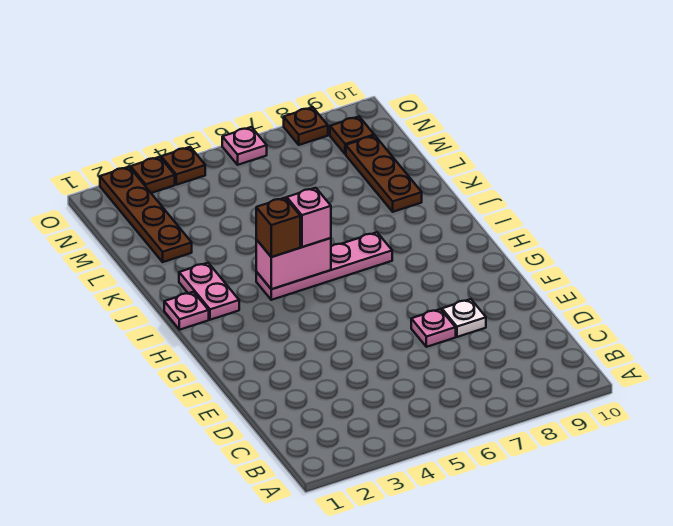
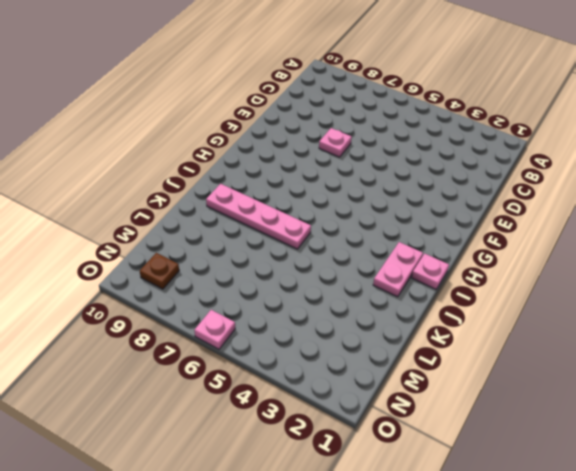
pink 1x4 plate [206,184,311,249] -> pink 1x4 plate moved to [256,232,392,300]
none -> white 1x1 plate [442,299,486,337]
none -> brown 1x3 plate [346,136,422,212]
none -> brown 1x4 plate [100,167,192,262]

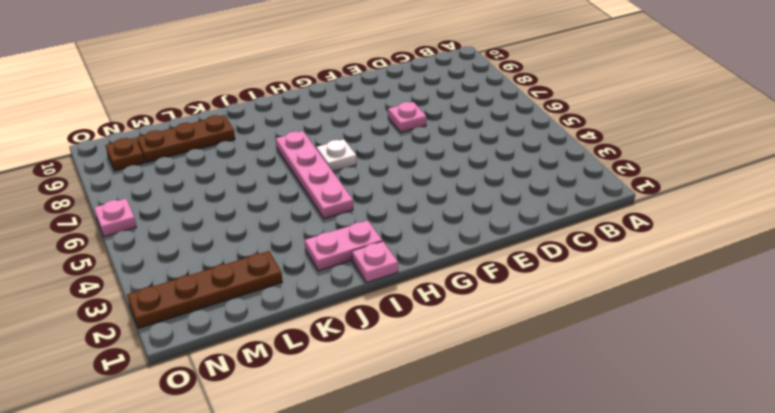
white 1x1 plate [316,139,356,172] -> white 1x1 plate moved to [442,299,486,337]
none -> brown 1x1 plate [131,157,175,193]
none -> brown 1x1 plate [161,147,205,185]
none -> brown 1x1 plate [284,107,328,145]

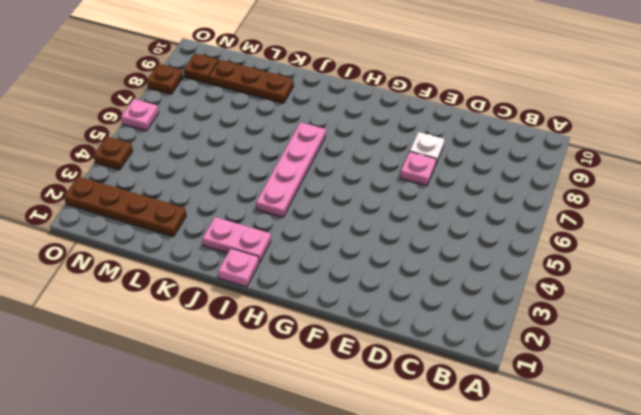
none -> brown 1x1 plate [131,157,175,193]
none -> pink 1x2 brick [256,238,331,289]
none -> brown 1x1 brick [256,198,300,257]

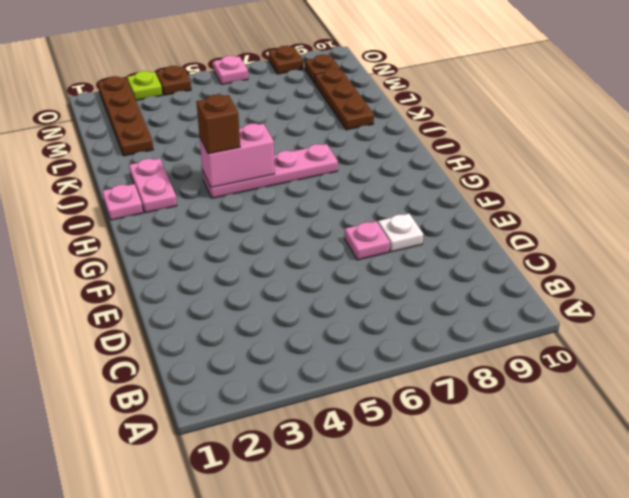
lime 1x1 plate [127,71,162,100] -> brown 1x1 plate [131,157,175,193]
none -> pink 1x1 brick [287,188,331,247]

